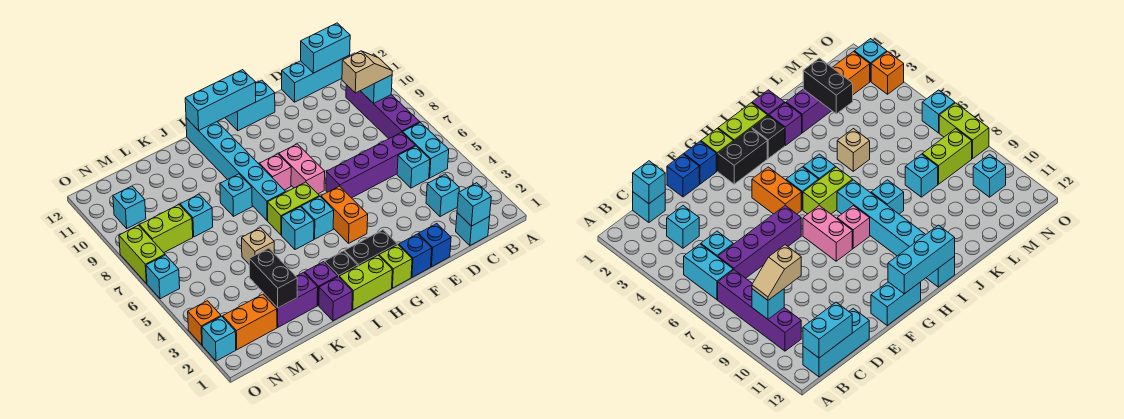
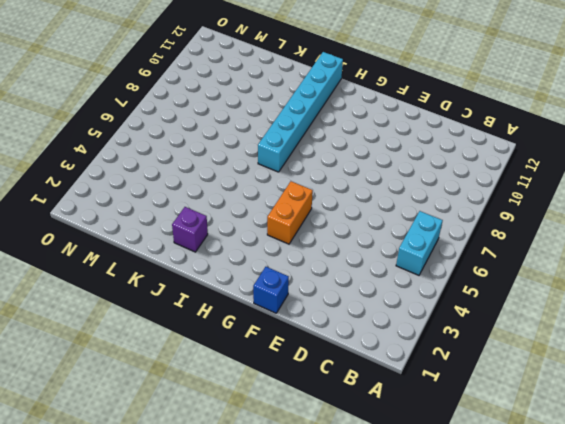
none -> purple 1x4 brick [346,85,420,138]
none -> cyan 1x3 brick [282,55,350,102]
none -> cyan 1x1 brick [456,213,490,245]
none -> cyan 1x1 brick [426,174,459,217]

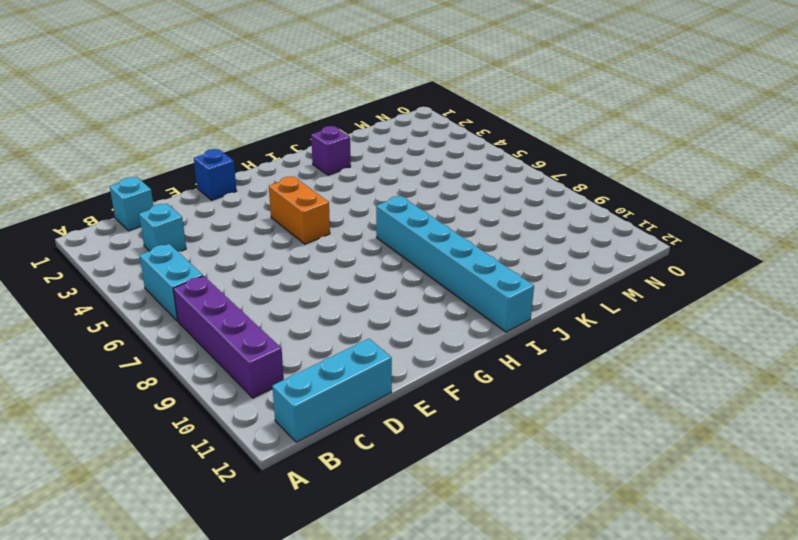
none -> cyan 1x1 brick [397,146,430,188]
none -> purple 1x4 brick [326,132,415,198]
none -> blue 1x1 brick [418,224,451,267]
none -> cyan 1x2 brick [225,80,275,131]

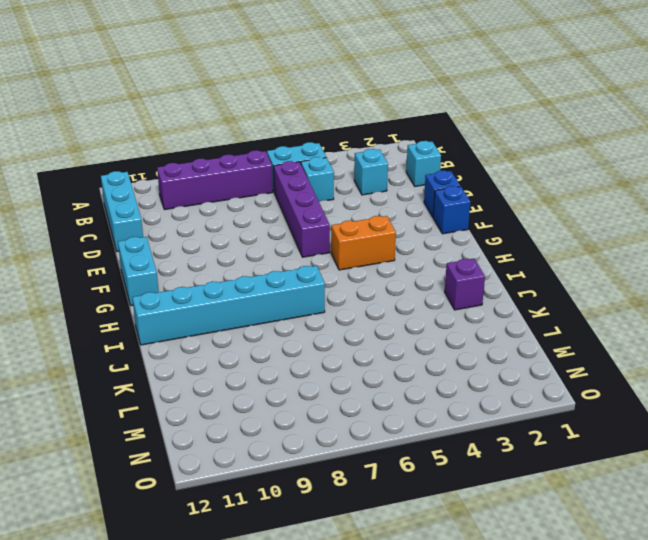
none -> lime 1x1 brick [379,245,412,288]
none -> black 1x2 brick [345,230,397,266]
none -> pink 1x2 brick [279,144,325,194]
none -> lime 1x2 brick [339,255,392,310]

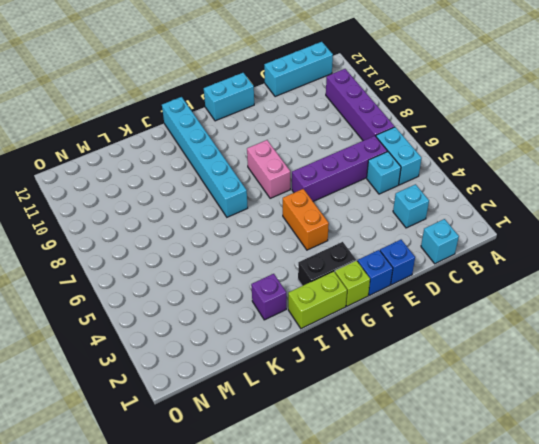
none -> cyan 1x1 brick [301,196,334,239]
none -> lime 1x2 brick [268,182,319,235]
none -> pink 1x1 brick [259,154,291,190]
none -> black 1x1 brick [325,251,358,277]

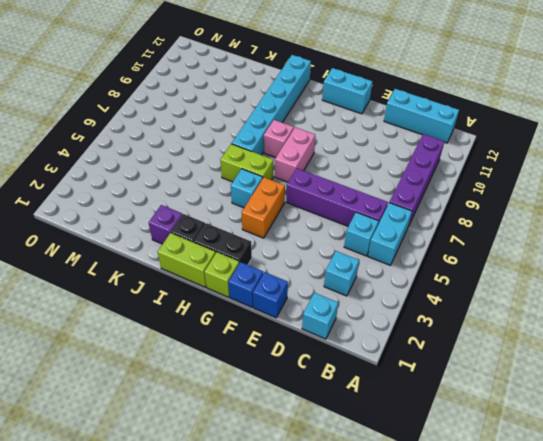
none -> cyan 1x1 brick [282,207,314,250]
none -> purple 1x1 brick [319,277,353,321]
none -> cyan 1x1 brick [220,174,252,216]
none -> purple 1x2 brick [264,272,318,327]

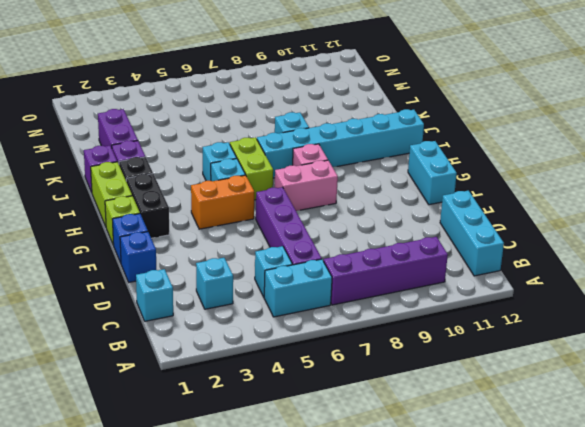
none -> tan 1x1 brick [242,228,274,264]
none -> cyan 1x1 brick [180,194,213,237]
none -> orange 1x2 brick [223,294,277,350]
none -> lime 1x2 brick [140,205,193,253]

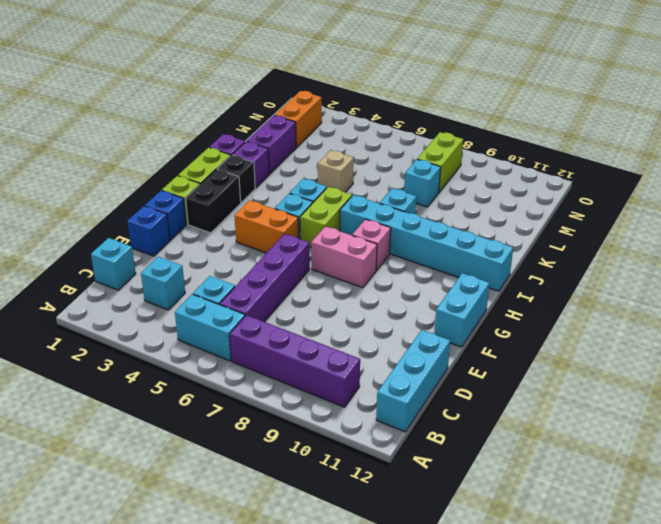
none -> cyan 1x1 brick [113,186,146,228]
none -> cyan 1x1 brick [202,316,236,361]
none -> orange 1x1 brick [188,301,221,345]
none -> cyan 1x1 brick [146,255,180,299]

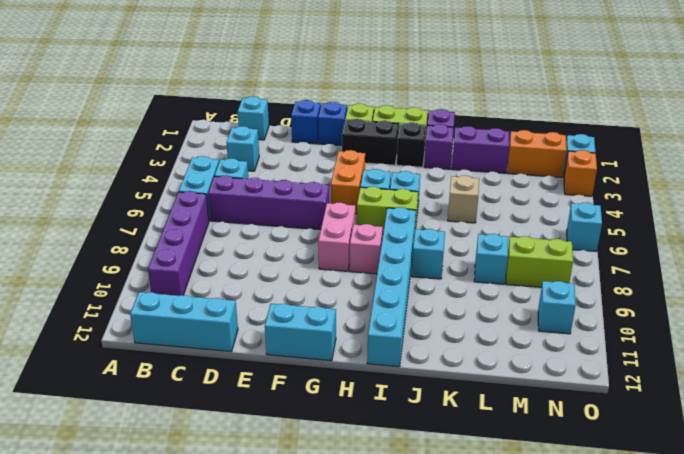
none -> lime 1x2 brick [119,225,165,284]
none -> cyan 1x1 brick [361,75,392,104]
none -> cyan 1x2 brick [301,23,350,73]
none -> cyan 1x1 brick [457,183,491,226]

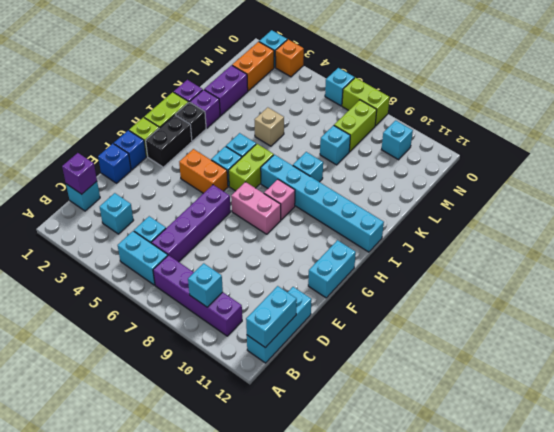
purple 1x1 brick [62,153,97,194] -> cyan 1x1 brick [457,183,491,226]
none -> cyan 1x3 brick [185,70,256,130]
none -> black 1x2 brick [249,248,297,308]
none -> tan 1x2 slope [342,51,392,93]

